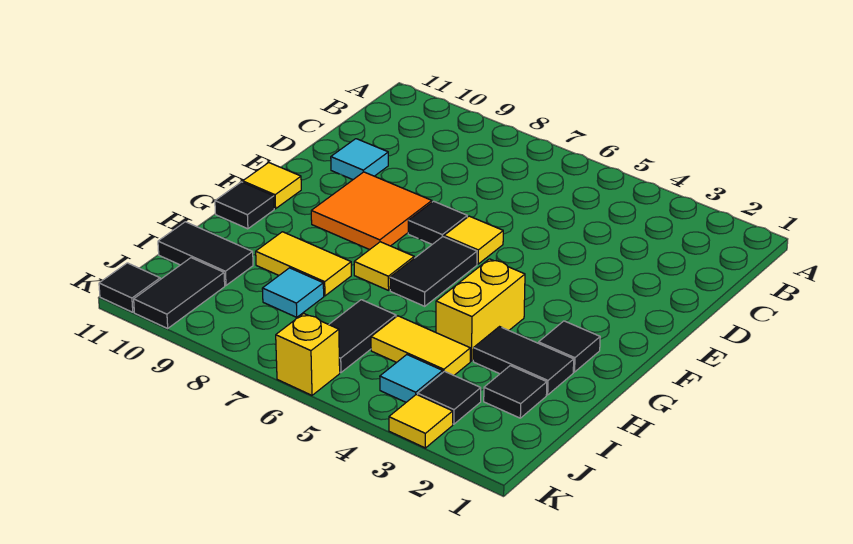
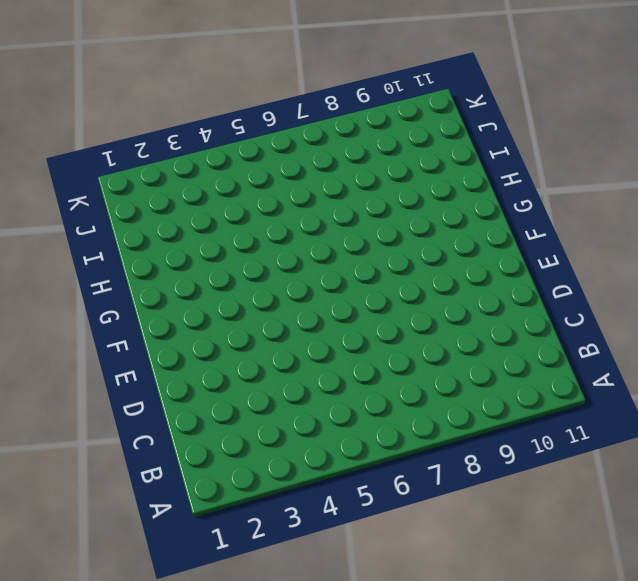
none -> cyan 1x1 tile [331,139,388,180]
none -> yellow 1x1 tile [444,216,503,264]
none -> black 1x1 tile [408,201,467,244]

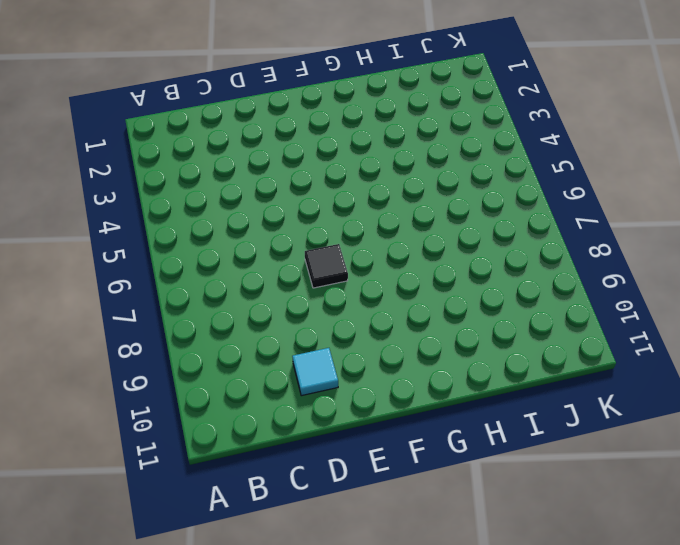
none -> yellow 1x1 tile [444,216,503,264]
none -> orange 2x2 tile [311,172,432,250]
none -> black 1x2 tile [390,237,477,306]

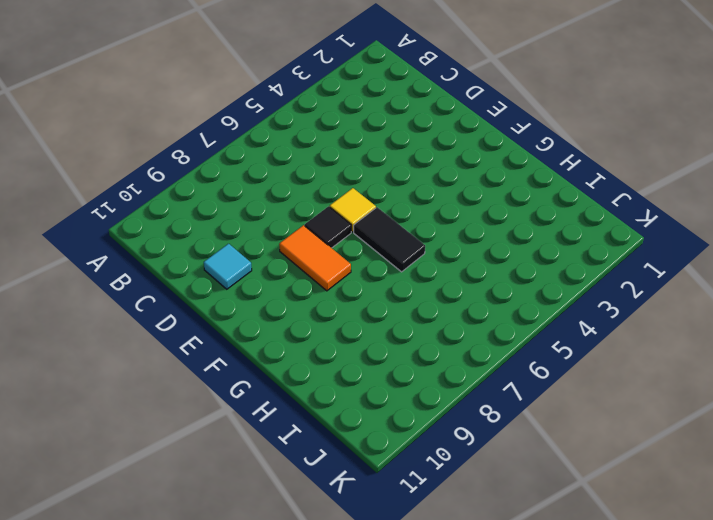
orange 1x2 tile [279,225,351,291] -> orange 2x2 tile [311,172,432,250]
none -> yellow 1x1 tile [243,163,301,209]
none -> black 1x1 tile [539,321,600,372]
none -> yellow 1x2 brick [436,259,525,361]

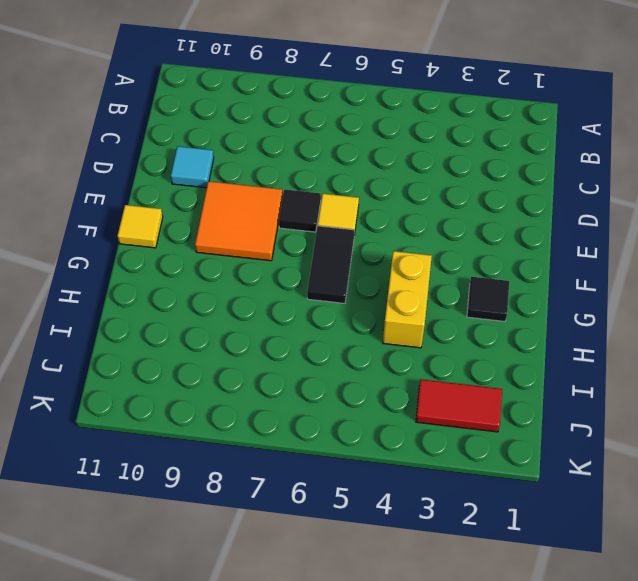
red 1x2 tile [416,379,502,432] -> black 1x1 tile [418,371,481,424]
none -> yellow 1x1 tile [354,242,414,290]
none -> black 1x1 tile [215,182,274,229]
none -> black 1x2 tile [473,327,574,395]

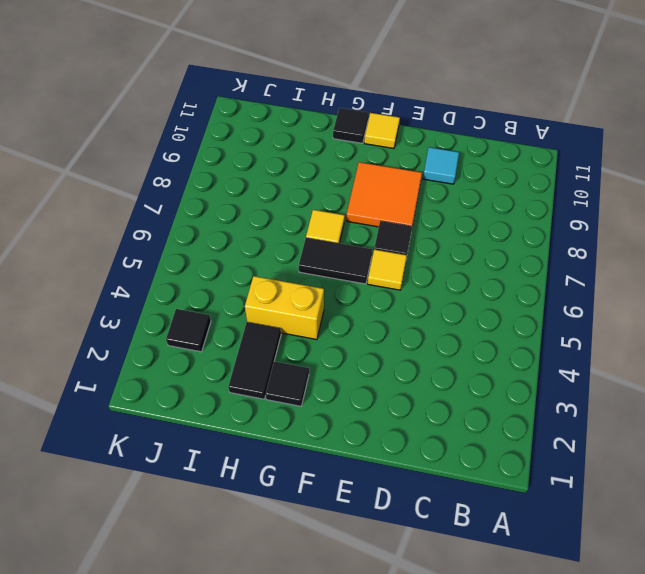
none -> yellow 1x2 tile [256,232,351,296]
none -> black 1x1 tile [484,366,547,418]
none -> yellow 1x2 tile [371,316,470,375]

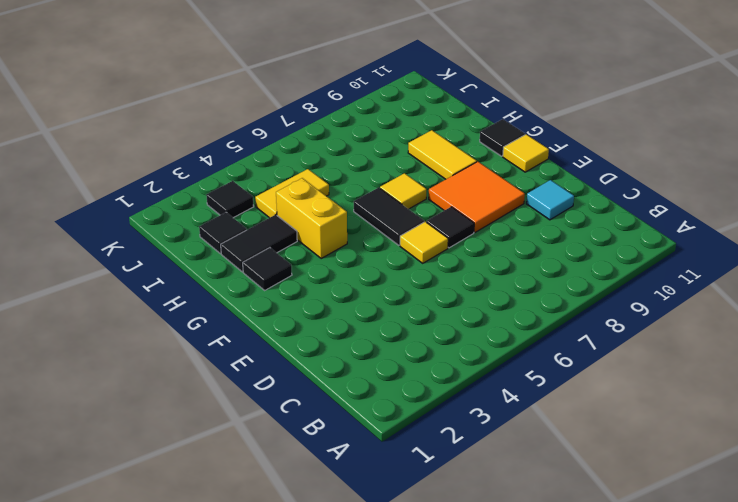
yellow 1x2 tile [408,130,477,179] -> yellow 1x2 tile turned to [256,232,351,296]
none -> black 1x2 tile [329,300,396,373]
none -> cyan 1x1 tile [262,268,324,317]
none -> black 1x2 tile [158,222,253,285]

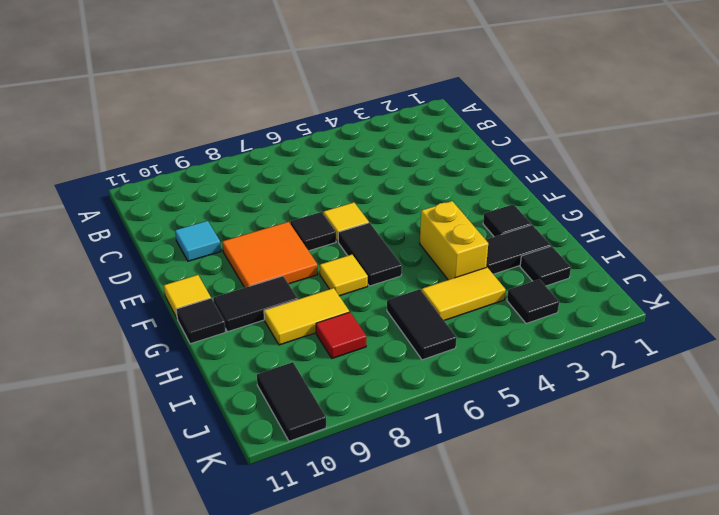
black 1x2 tile [213,276,298,332] -> black 1x2 tile moved to [158,222,253,285]
red 1x1 tile [316,312,366,358] -> cyan 1x1 tile [262,268,324,317]
none -> cyan 1x1 tile [380,355,443,402]
none -> yellow 1x1 tile [389,394,453,448]
none -> yellow 1x1 brick [276,313,340,395]

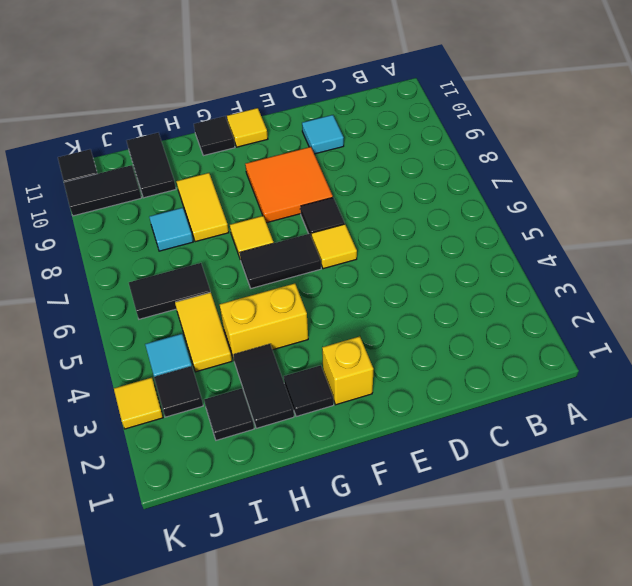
yellow 1x1 brick [322,336,374,405] -> yellow 1x1 brick moved to [276,313,340,395]

